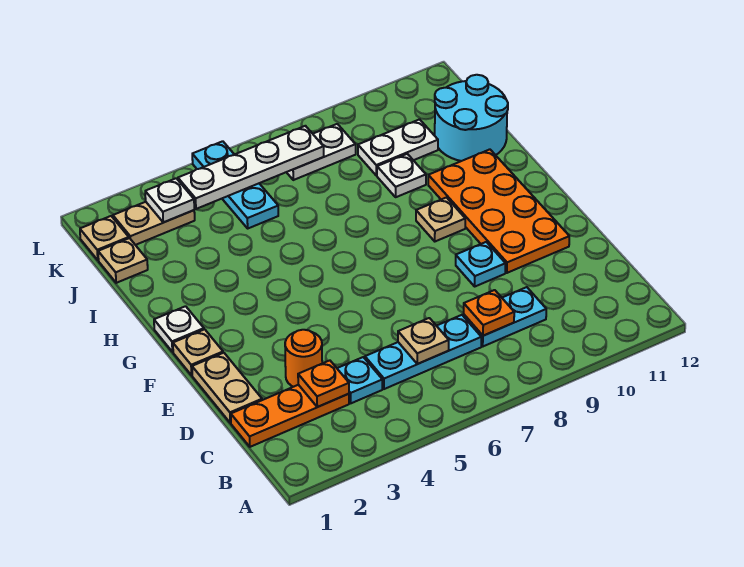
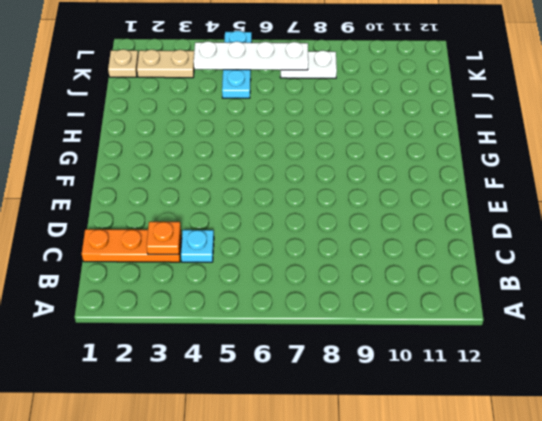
none -> cyan 1x3 plate [365,315,481,389]
none -> cyan 1x2 plate [464,287,546,346]
none -> tan 1x2 plate [192,353,262,423]

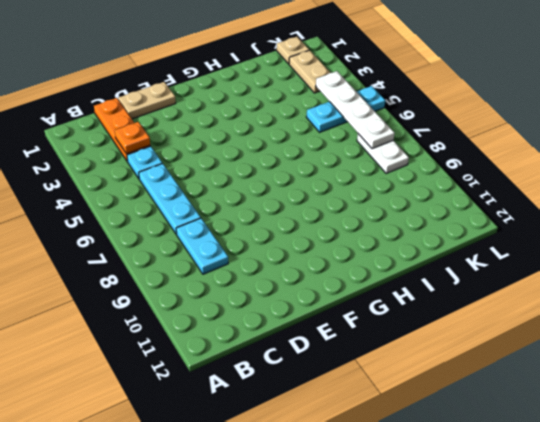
none -> orange 1x1 round brick [285,330,322,387]
none -> cyan 1x1 plate [456,242,506,286]
none -> orange 2x4 plate [428,149,569,273]

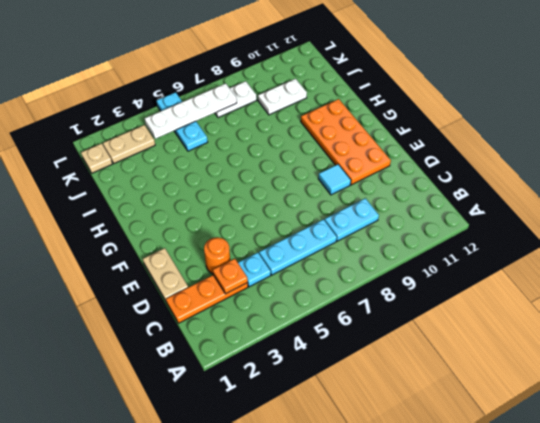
cyan 1x1 tile [318,164,351,195] -> cyan 1x1 plate [456,242,506,286]
none -> tan 1x1 plate [173,329,223,375]
none -> white 1x1 plate [154,306,204,352]
none -> tan 1x1 plate [416,198,465,241]

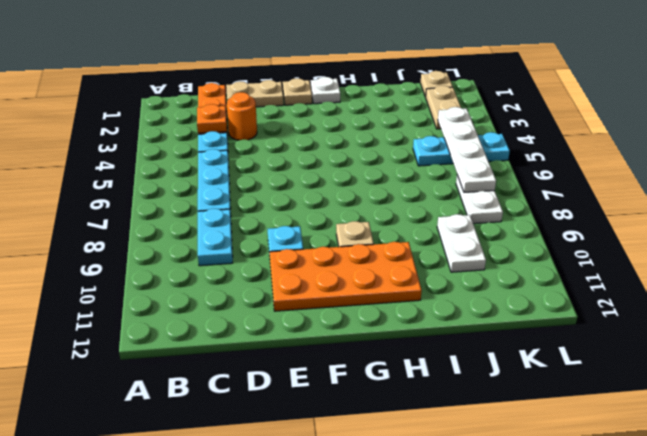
none -> white 1x1 plate [377,154,426,197]
none -> cyan 2x2 round brick [435,75,508,161]
none -> tan 1x1 plate [98,238,148,283]

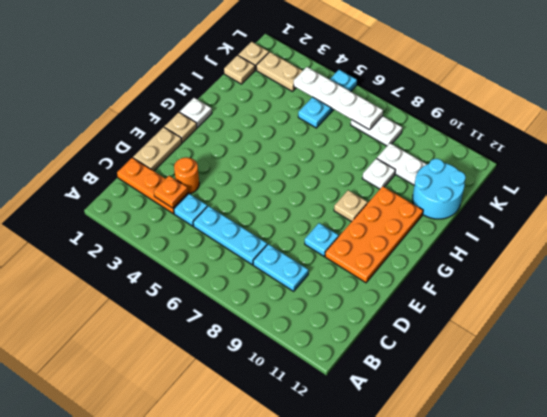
none -> tan 1x1 plate [398,318,449,364]
none -> orange 1x1 plate [464,290,514,336]
none -> white 1x1 plate [145,178,194,222]

